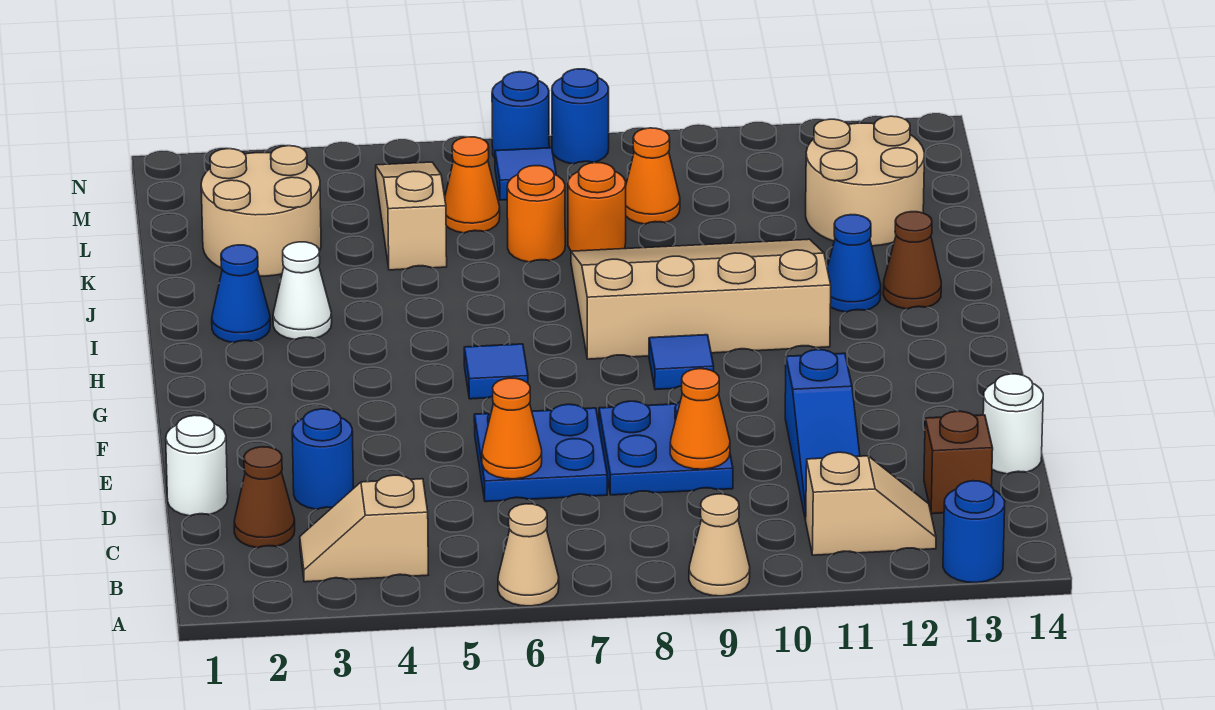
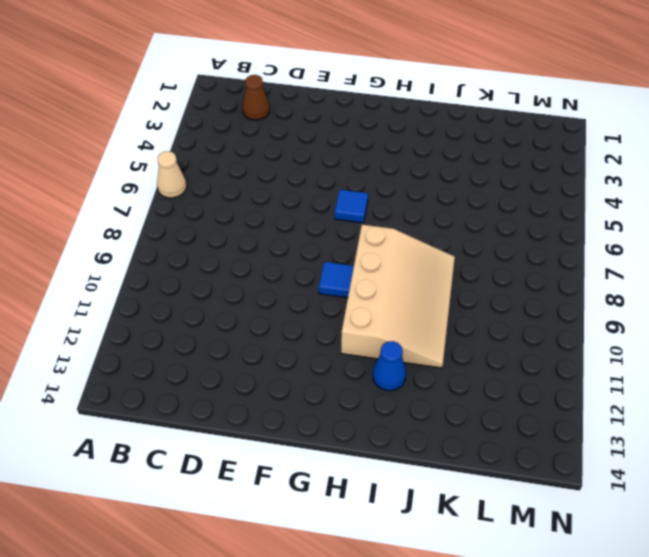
none -> tan 1x1 cone [689,494,750,596]
none -> blue 1x1 round brick [943,481,1005,583]
none -> tan 1x2 slope [300,475,428,582]
none -> tan 1x2 slope [806,452,936,555]

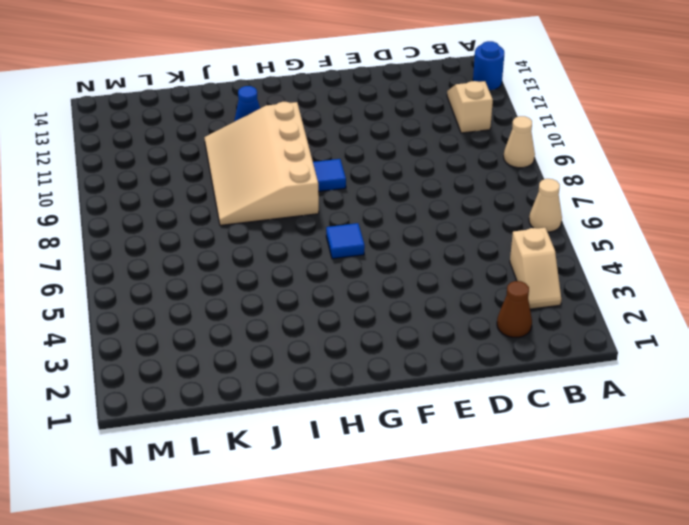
none -> blue 1x3 slope [785,350,860,520]
none -> brown 1x1 brick [924,411,993,514]
none -> white 1x1 round brick [166,415,228,516]
none -> blue 1x1 round brick [292,409,353,509]

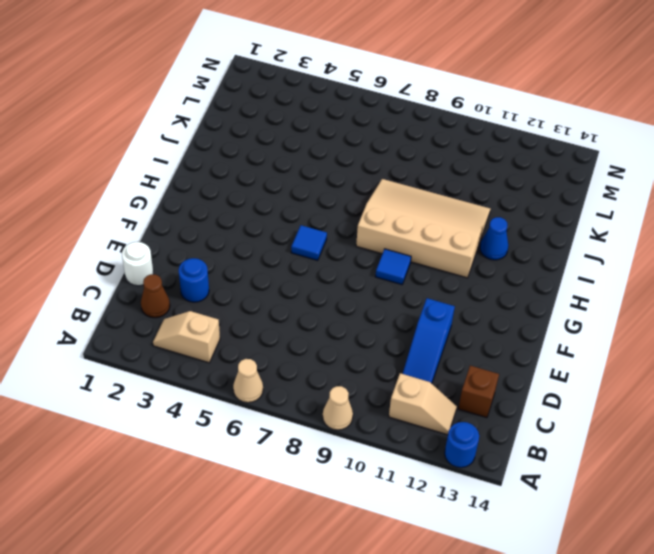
none -> blue 2x2 plate [474,404,607,502]
none -> blue 2x2 plate [599,401,733,495]
none -> white 1x1 round brick [983,374,1043,474]
none -> blue 1x1 cone [212,245,270,343]

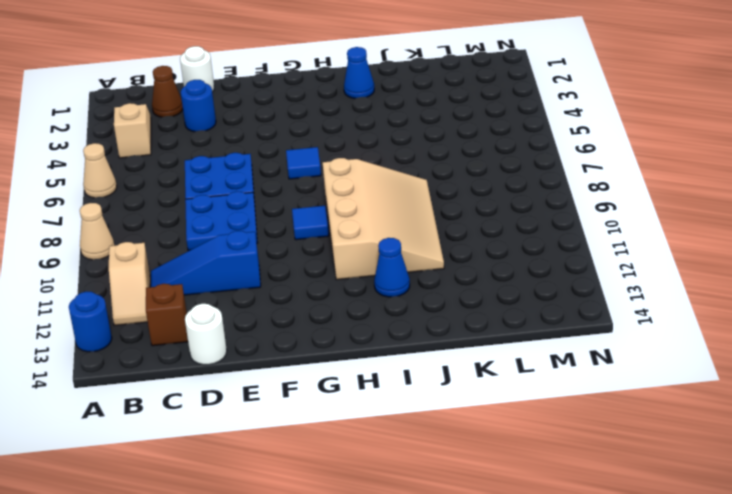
none -> white 1x1 cone [273,242,332,340]
none -> brown 1x1 cone [883,212,941,309]
none -> tan 2x2 round brick [201,146,321,276]
none -> tan 1x3 slope [376,162,447,270]

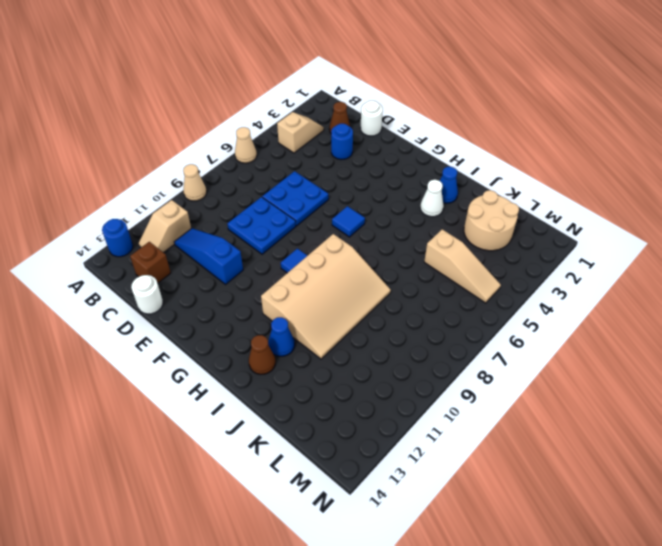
none -> orange 1x1 round brick [507,166,565,262]
none -> orange 1x1 round brick [568,162,626,251]
none -> tan 2x2 round brick [806,116,924,246]
none -> orange 1x1 cone [445,137,500,233]

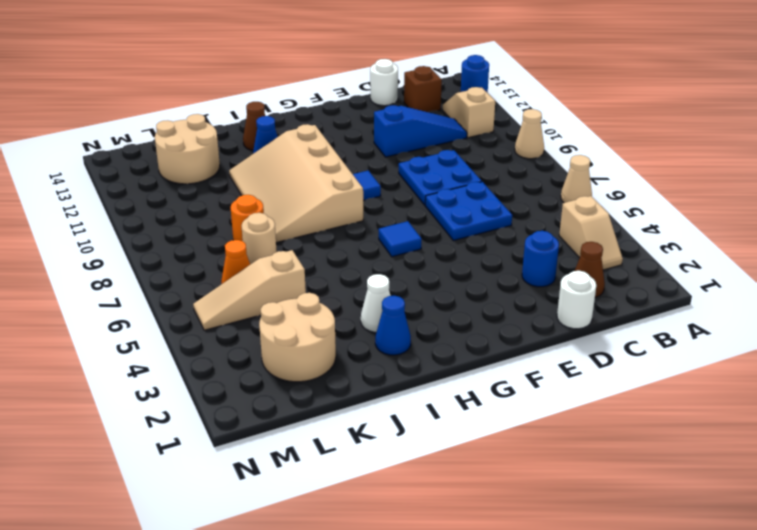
tan 1x1 round brick [241,213,277,264] -> orange 1x1 round brick [507,166,565,262]
none -> orange 1x1 cone [626,128,680,224]
none -> blue 1x1 tile [495,148,556,200]
none -> blue 1x1 round brick [492,72,549,158]
none -> blue 1x1 round brick [552,69,609,164]

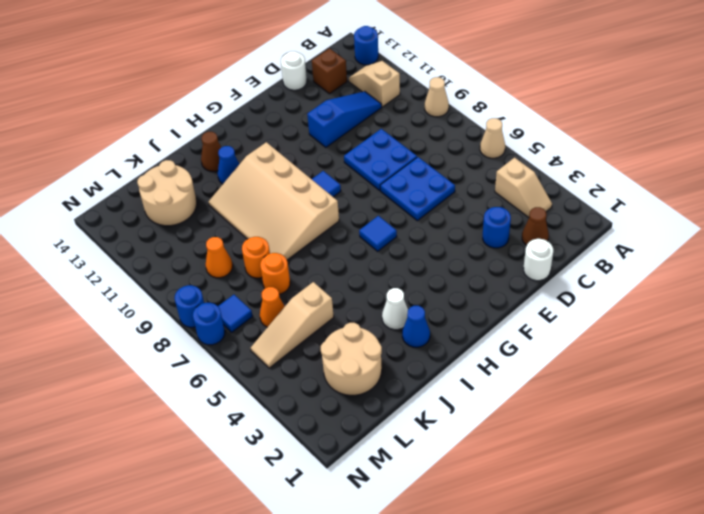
none -> orange 1x1 cone [482,378,542,479]
none -> orange 1x1 cone [670,369,730,469]

